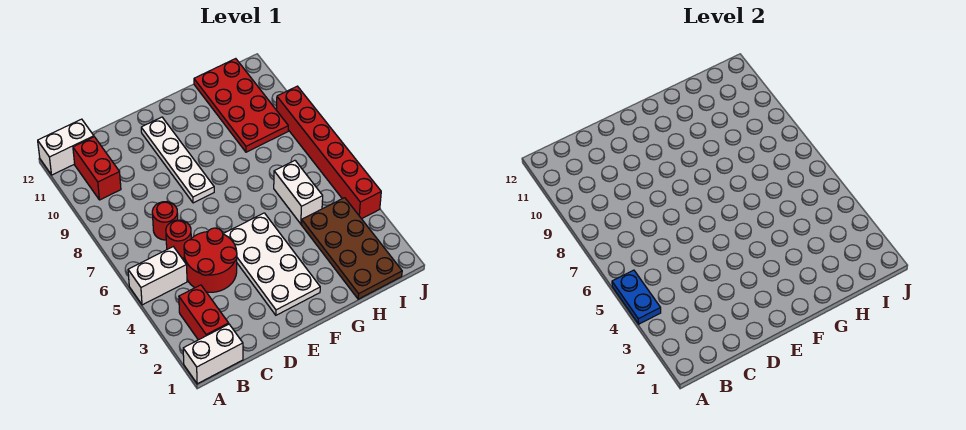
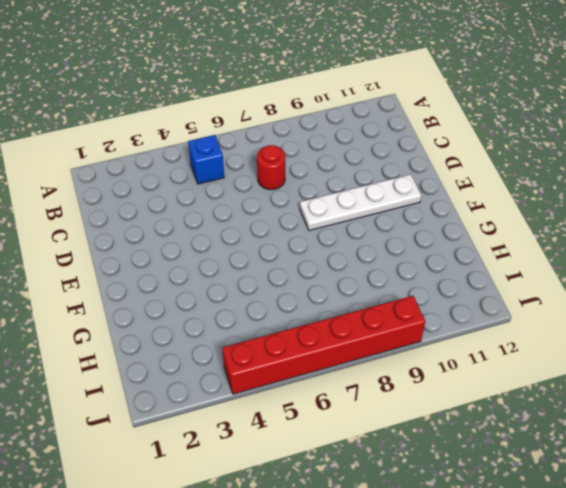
blue 1x1 brick [188,135,224,184] -> white 1x2 brick [128,247,187,305]
none -> white 1x2 brick [183,324,243,384]
none -> white 1x2 brick [38,119,94,175]
none -> red 1x2 brick [179,285,229,340]

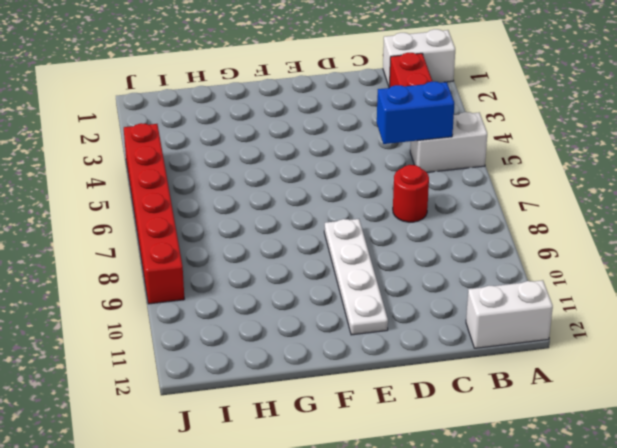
blue 1x2 brick [377,82,455,144] -> none
none -> red 1x2 brick [73,137,121,200]
none -> red 2x2 round brick [184,228,237,292]
none -> red 1x1 round brick [166,220,191,258]

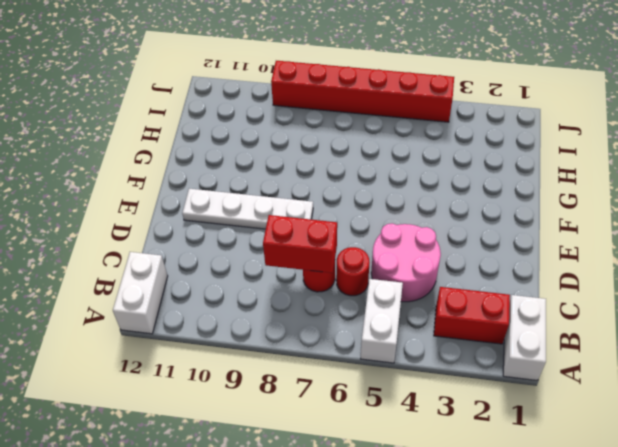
pink 2x2 round brick [371,223,441,302] -> red 2x2 round brick [184,228,237,292]
red 1x2 brick [263,215,337,273] -> red 1x2 brick moved to [73,137,121,200]
none -> white 2x4 plate [223,213,320,315]
none -> brown 2x4 plate [302,198,402,299]
none -> white 1x2 brick [274,161,323,224]

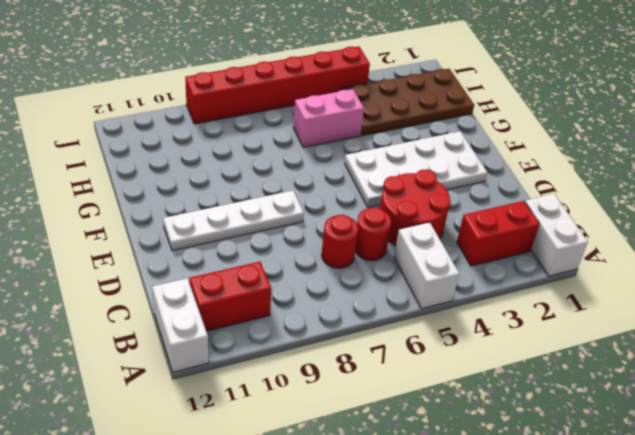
pink 1x2 brick [293,89,364,147] -> white 1x2 brick [274,161,323,224]
none -> red 2x4 plate [194,59,288,152]
none -> blue 1x2 plate [612,270,661,324]

